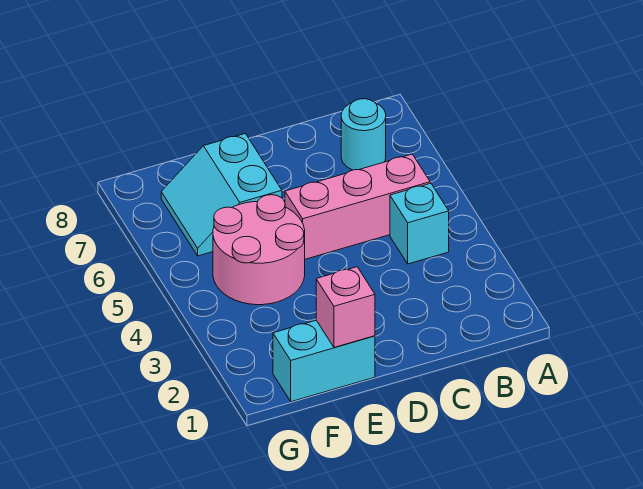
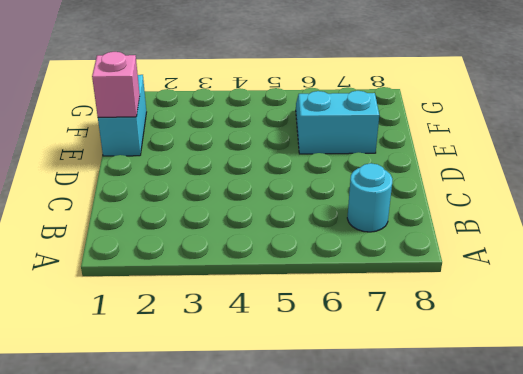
none -> cyan 1x1 brick [390,183,449,264]
none -> pink 1x3 brick [285,154,430,259]

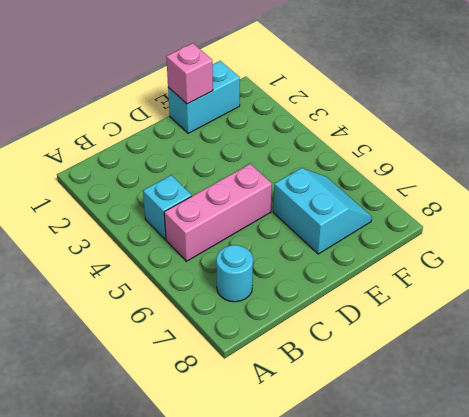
none -> pink 2x2 round brick [213,195,305,305]

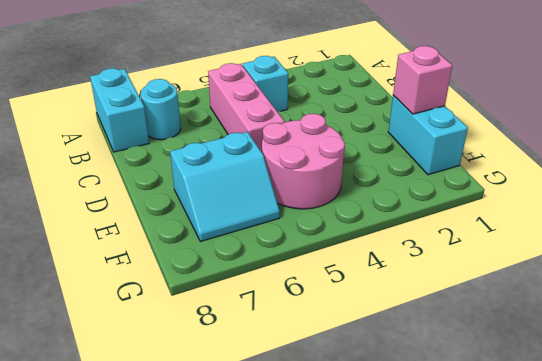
cyan 1x2 brick [90,68,149,152] -> none

